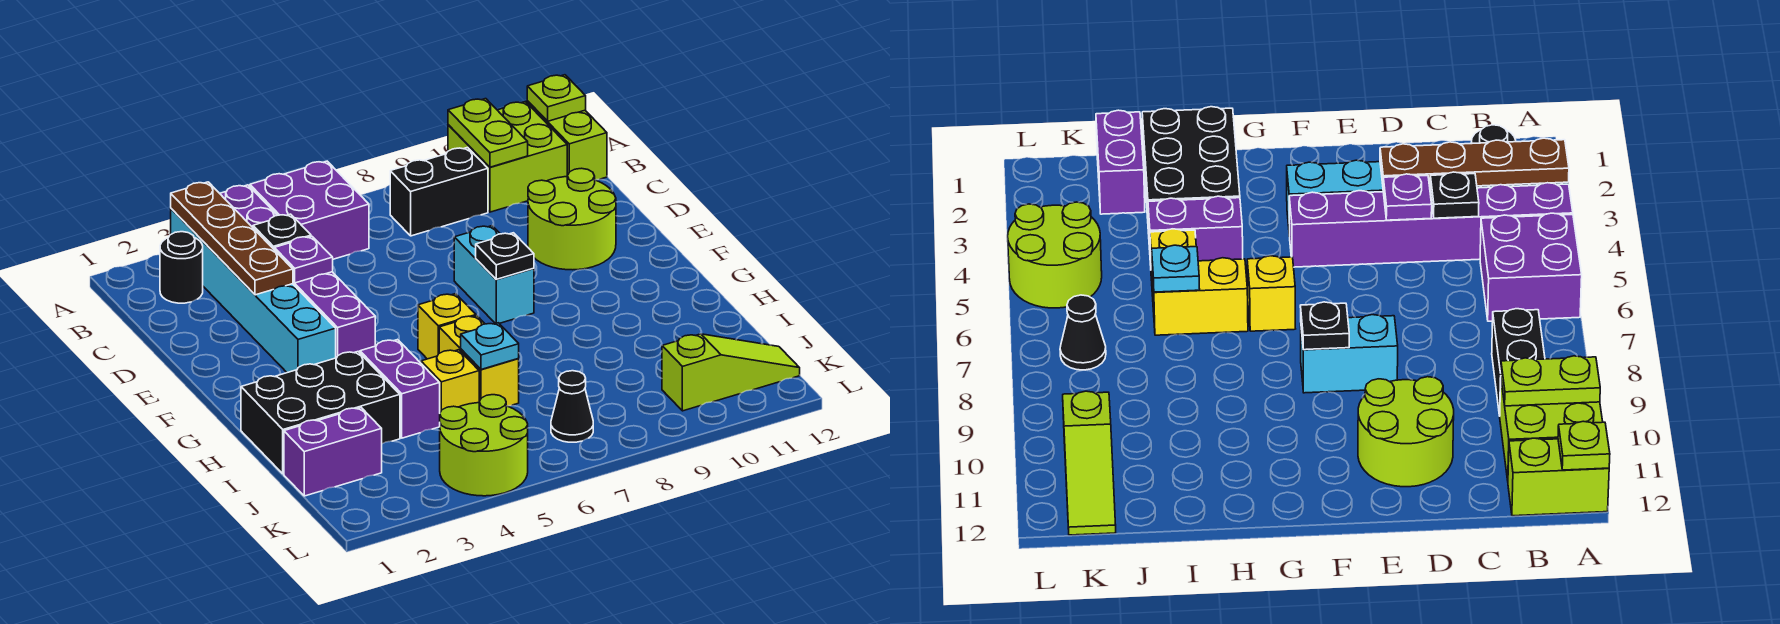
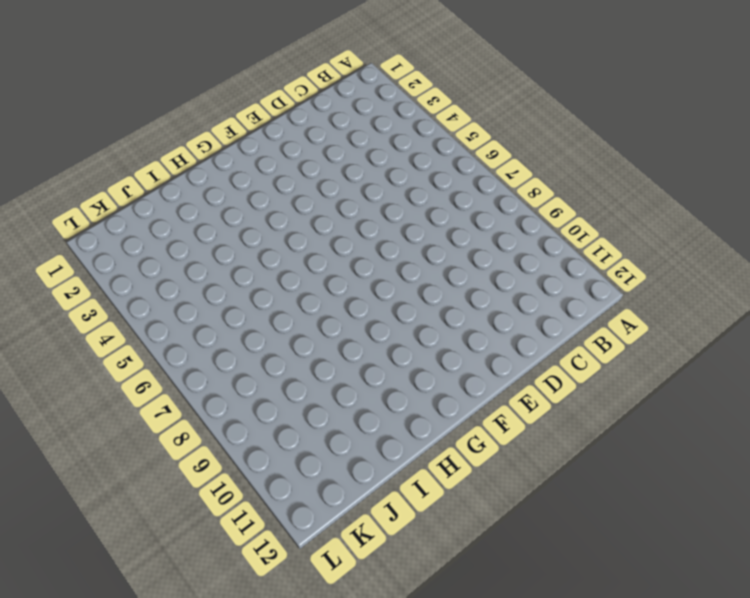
none -> cyan 1x6 brick [171,209,336,373]
none -> purple 1x6 brick [220,185,375,358]
none -> purple 2x2 brick [250,161,369,259]

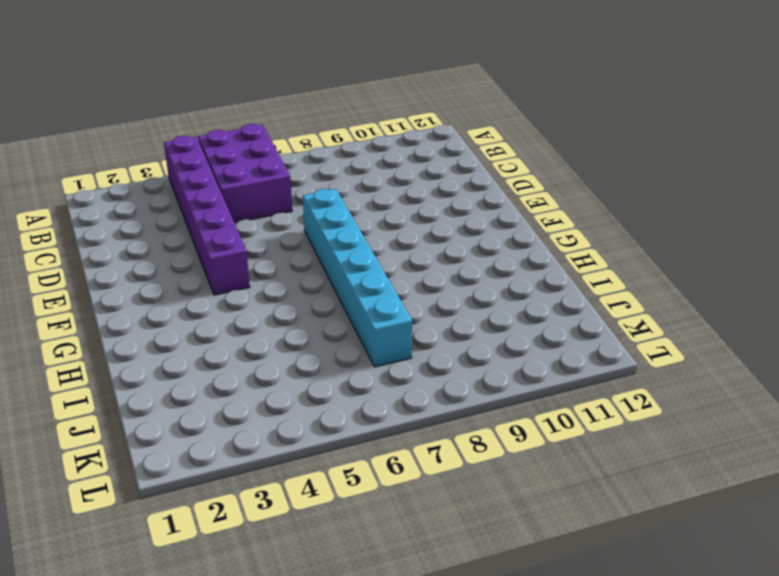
purple 2x3 brick [198,124,292,223] -> purple 2x2 brick [250,161,369,259]
cyan 1x6 brick [303,189,412,367] -> cyan 1x6 brick moved to [171,209,336,373]
none -> lime 2x2 brick [448,102,567,212]
none -> lime 1x2 brick [527,101,607,180]
none -> black 1x1 round brick [160,232,203,303]

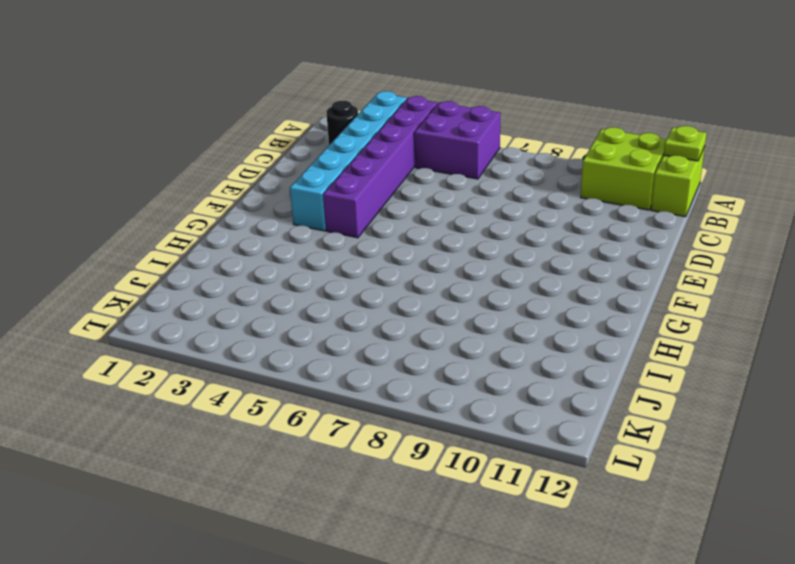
none -> black 1x2 brick [390,148,488,236]
none -> lime 2x2 round brick [528,168,616,270]
none -> cyan 1x2 brick [454,226,534,324]

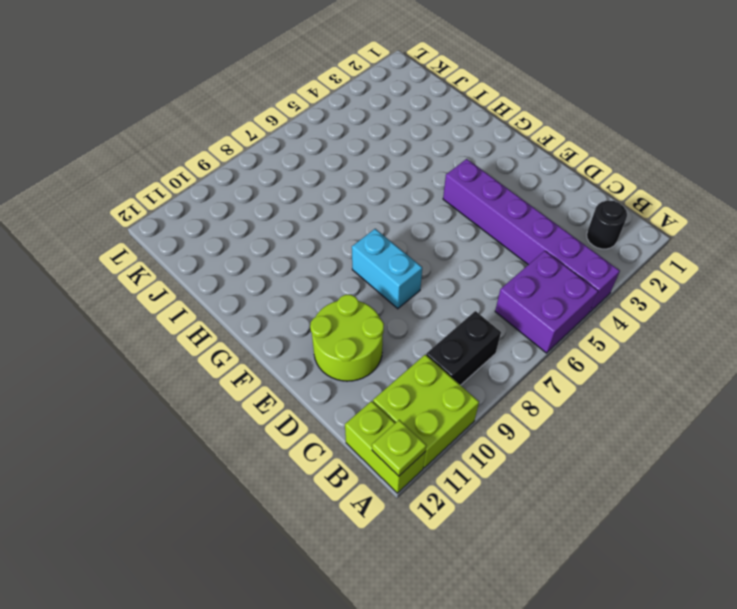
none -> cyan 1x6 brick [171,209,336,373]
none -> yellow 1x1 brick [418,294,476,359]
none -> black 2x3 brick [241,352,400,474]

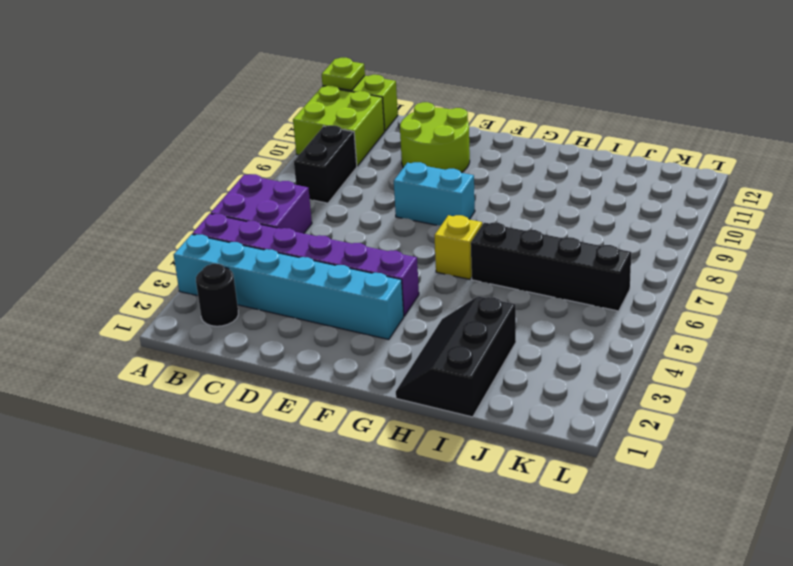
black 2x3 slope [396,296,516,417] -> black 2x3 brick [241,352,400,474]
black 1x4 brick [471,223,631,311] -> yellow 1x2 brick [439,316,519,406]
none -> purple 1x2 brick [360,340,440,438]
none -> yellow 1x1 brick [421,350,479,412]
none -> purple 1x2 brick [284,408,382,496]

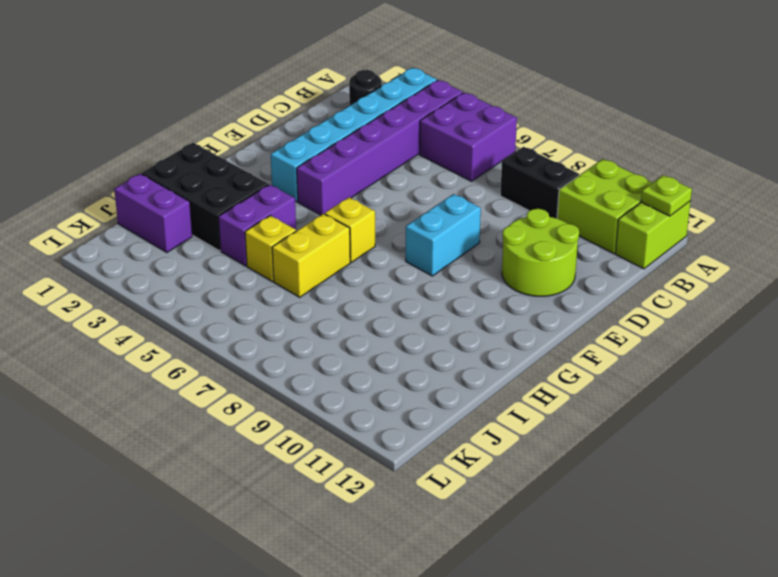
none -> lime 2x2 round brick [440,395,528,496]
none -> black 1x1 cone [551,371,593,442]
none -> lime 1x3 slope [662,334,800,411]

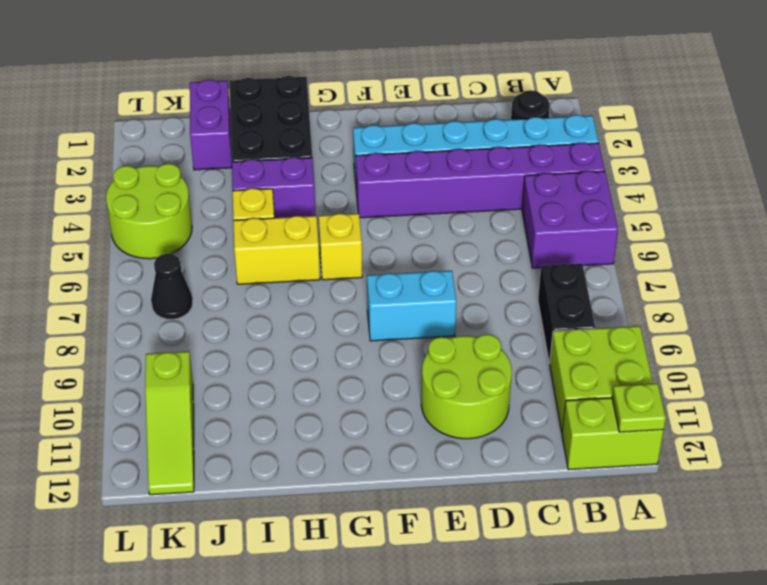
none -> brown 1x4 plate [171,182,293,295]
none -> lime 1x2 plate [448,99,528,167]
none -> black 1x1 plate [253,214,311,249]

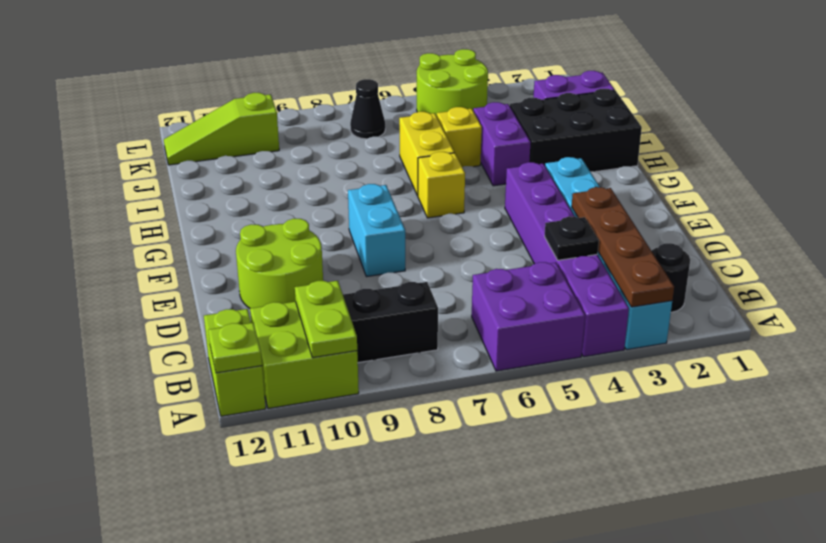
none -> purple 1x1 plate [274,236,333,283]
none -> black 1x1 plate [476,233,534,279]
none -> cyan 1x1 plate [461,323,519,369]

